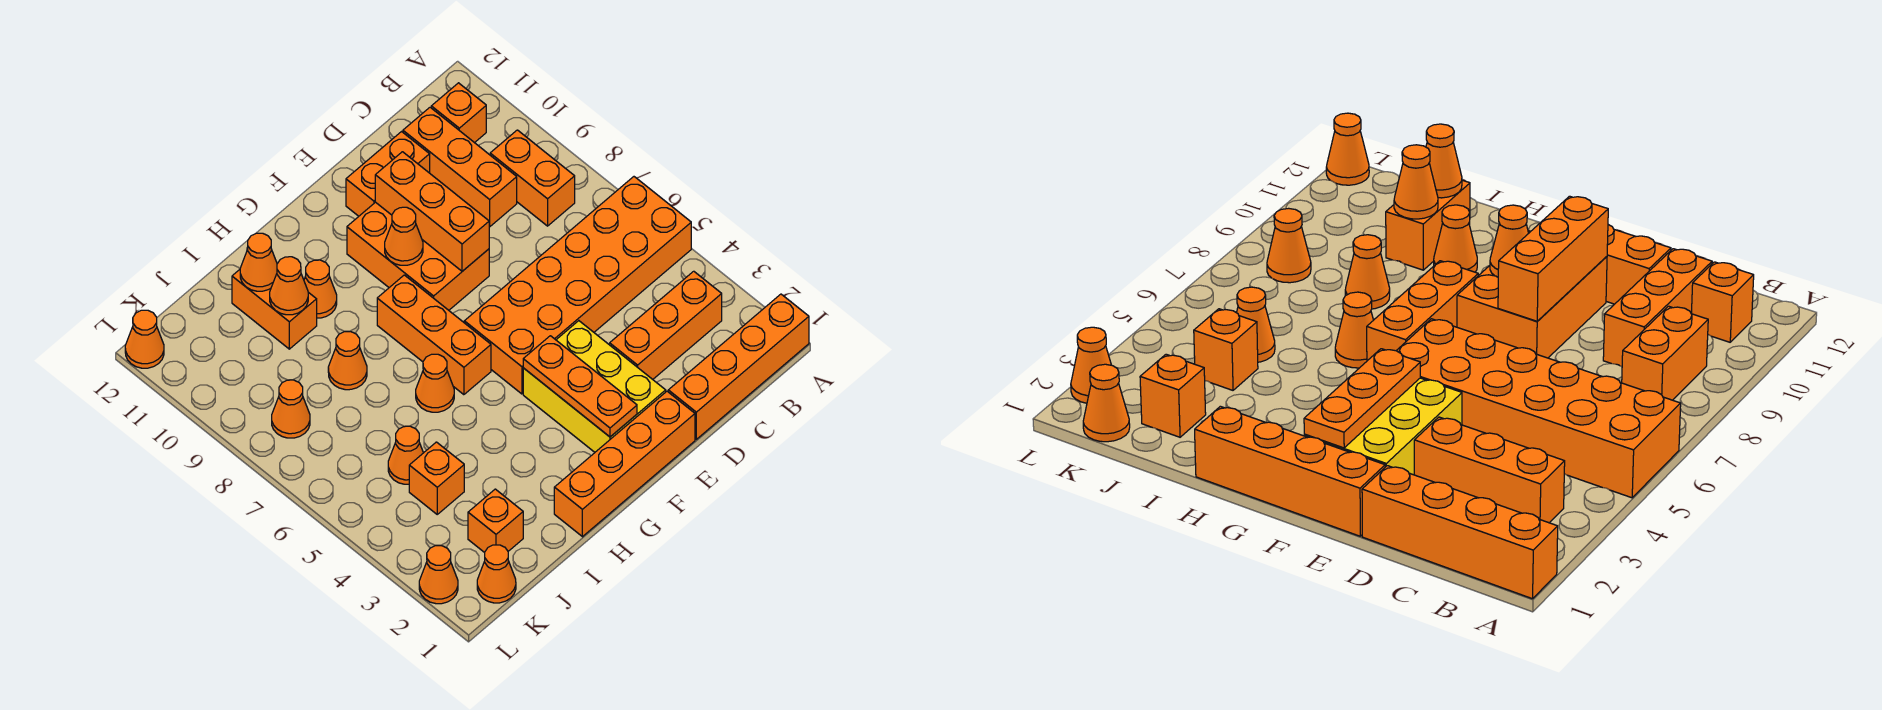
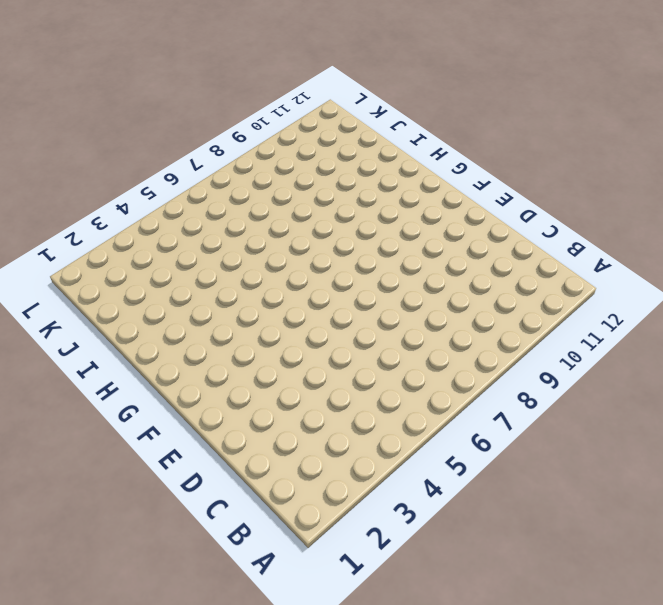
none -> orange 1x4 brick [668,294,809,439]
none -> orange 2x6 brick [464,177,691,394]
none -> orange 1x3 brick [610,271,722,379]

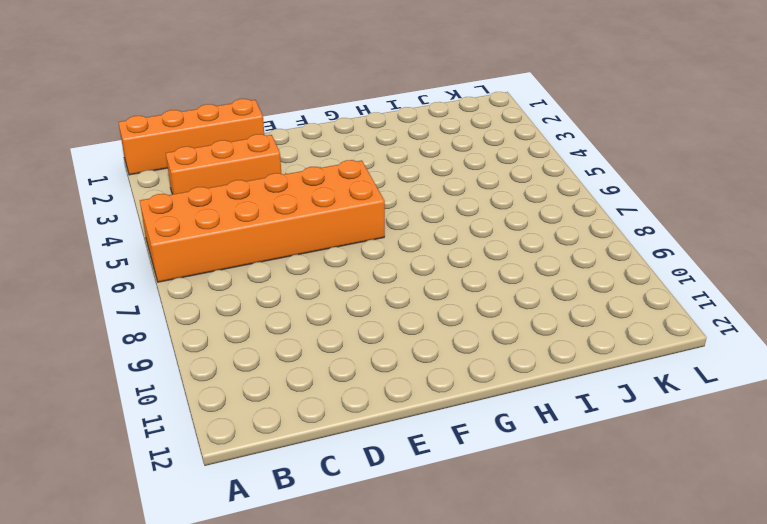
none -> orange 1x2 brick [490,130,575,226]
none -> orange 1x1 brick [431,83,486,143]
none -> orange 1x3 brick [403,107,517,227]

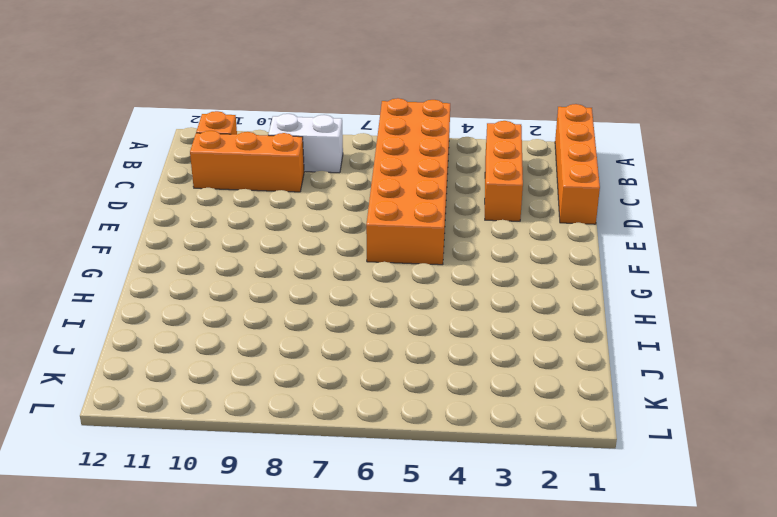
white 1x2 brick [268,114,343,173] -> orange 1x2 brick [490,130,575,226]
none -> orange 1x2 brick [346,132,430,216]
none -> orange 1x4 brick [554,391,695,537]
none -> yellow 2x3 brick [523,321,666,452]

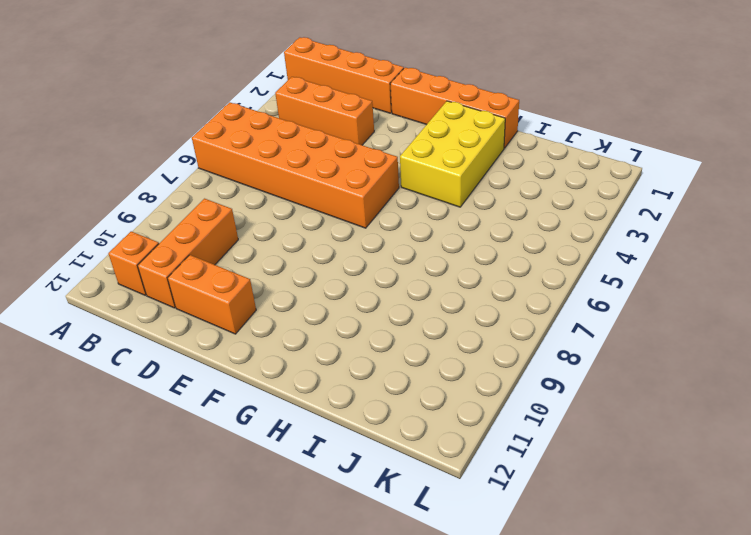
yellow 2x3 brick [400,101,505,207] -> yellow 2x3 brick moved to [523,321,666,452]
none -> orange 1x2 brick [490,130,575,226]
none -> orange 2x3 brick [347,202,489,310]
none -> orange 1x3 brick [377,275,491,395]

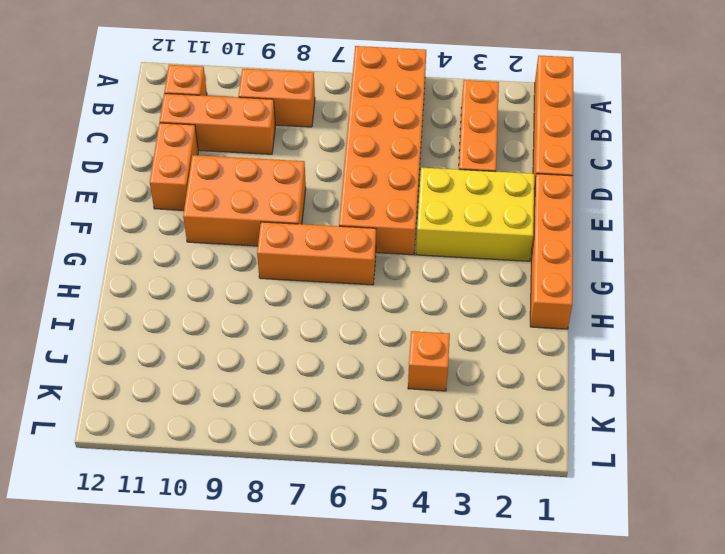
none -> orange 1x1 cone [416,354,454,412]
none -> orange 1x1 cone [304,260,337,318]
none -> orange 1x1 cone [328,332,367,390]

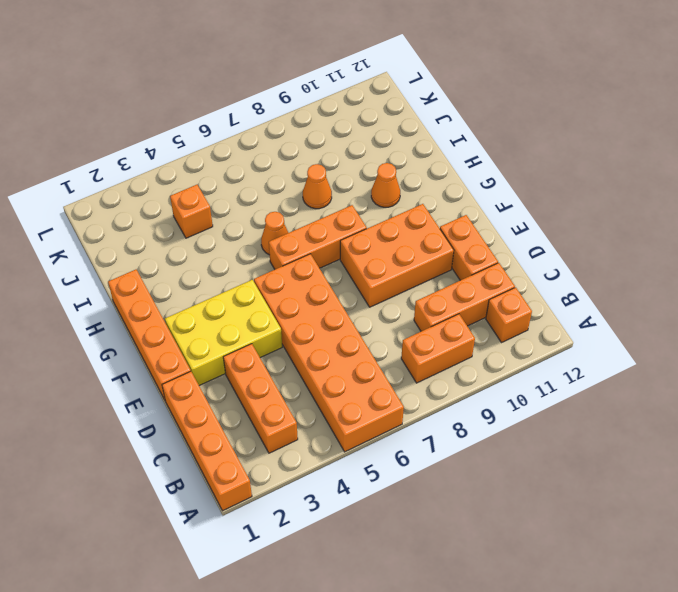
none -> orange 1x2 brick [232,270,317,349]
none -> orange 1x1 brick [468,489,523,553]
none -> orange 1x1 cone [388,426,423,484]

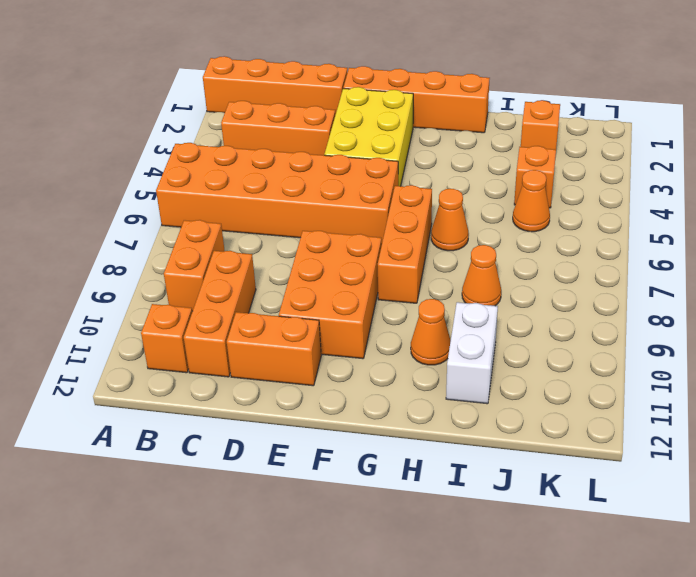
white 1x2 brick [446,302,498,404] -> orange 1x2 brick [232,270,317,349]
none -> orange 1x1 cone [477,545,516,603]
none -> orange 1x1 cone [272,380,310,438]
none -> orange 1x1 cone [419,546,458,604]

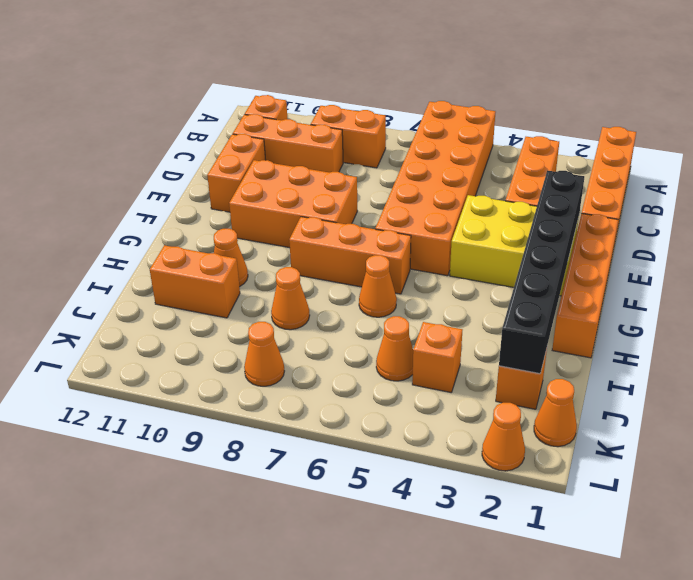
black 1x6 brick [499,170,584,374] -> orange 1x3 plate [523,336,637,437]
none -> orange 1x1 cone [125,310,164,368]
none -> orange 1x3 brick [375,152,489,271]
none -> orange 1x1 cone [385,207,423,265]

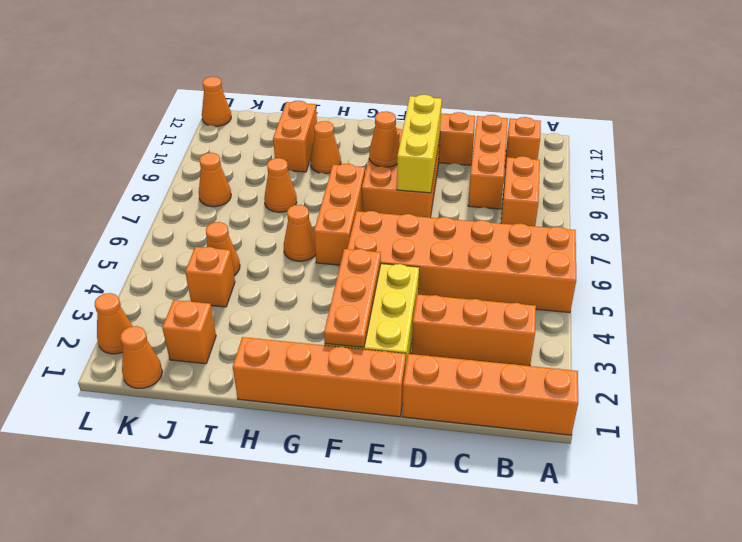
yellow 1x3 brick [397,95,442,193] -> orange 1x3 brick [375,152,489,271]
none -> orange 1x1 cone [270,257,308,315]
none -> orange 1x1 cone [240,233,277,291]

